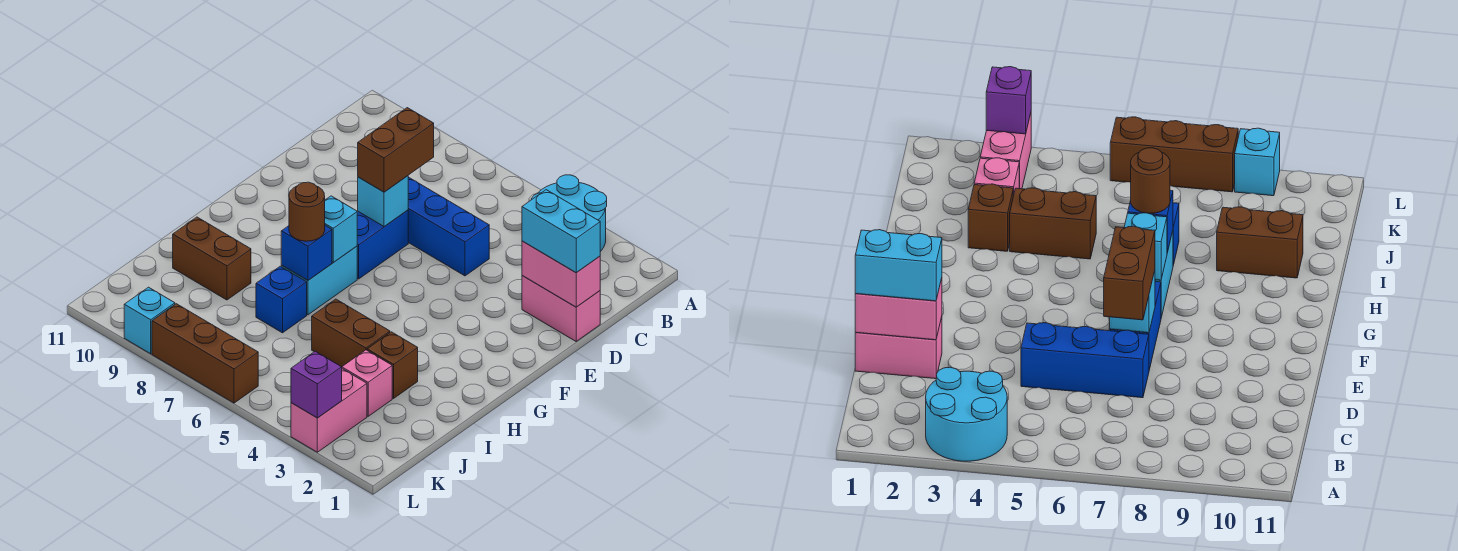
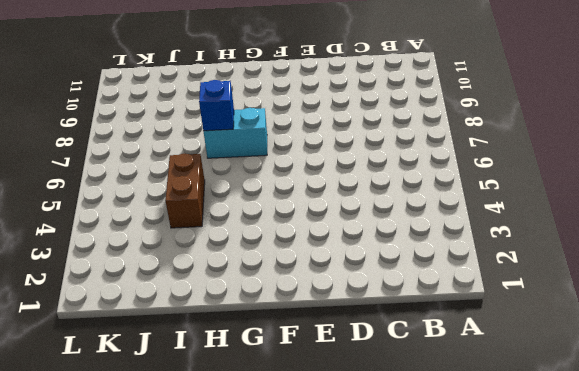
none -> cyan 2x2 round brick [531,175,607,252]
none -> pink 1x2 brick [522,276,600,341]
none -> blue 1x3 brick [408,177,489,276]

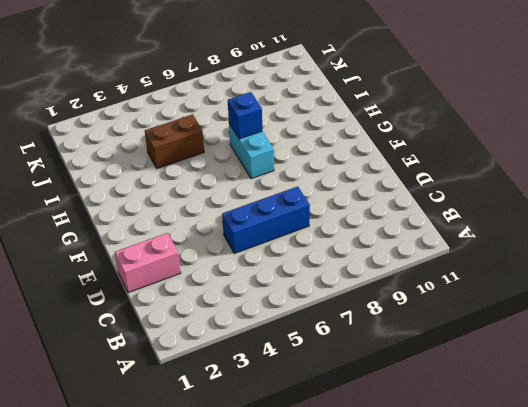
none -> cyan 2x2 round brick [531,175,607,252]
none -> blue 1x2 brick [357,210,408,279]
none -> brown 1x1 brick [367,332,418,398]

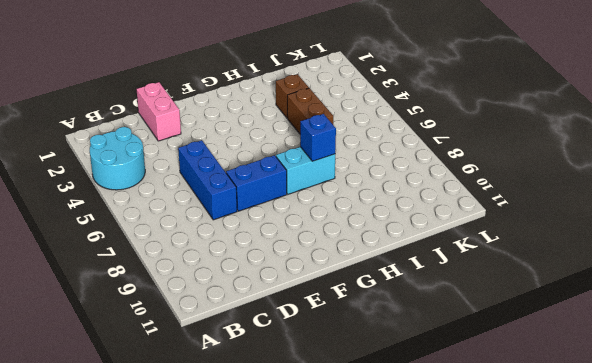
none -> blue 1x1 brick [256,266,307,333]
none -> brown 1x2 brick [173,217,251,300]
none -> pink 1x1 brick [342,350,392,416]

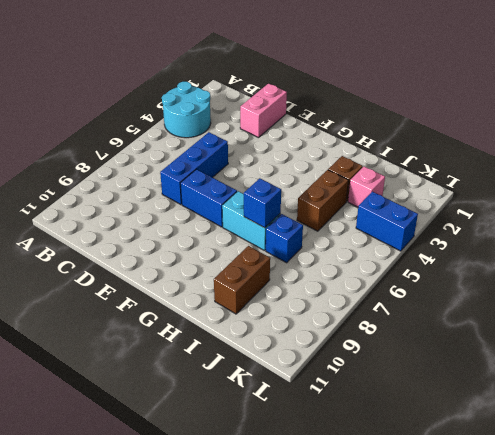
blue 1x2 brick [356,192,418,251] -> none
none -> pink 1x2 brick [291,369,367,452]
none -> brown 1x3 brick [152,304,258,403]
none -> cyan 1x1 brick [124,287,175,354]

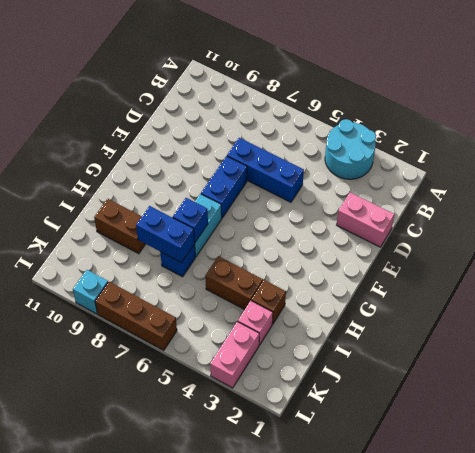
blue 1x2 brick [136,206,195,263] -> none
none -> pink 1x2 brick [522,241,600,307]
none -> cyan 1x1 brick [358,176,408,227]
none -> cyan 1x1 brick [325,196,357,263]

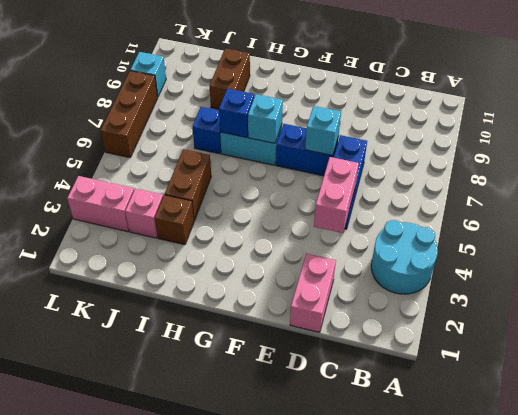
pink 1x2 brick [314,157,359,233] -> pink 1x2 brick moved to [522,241,600,307]
none -> purple 1x1 brick [291,351,342,418]
none -> cyan 1x2 brick [522,190,600,273]
none -> brown 1x2 brick [358,108,434,192]

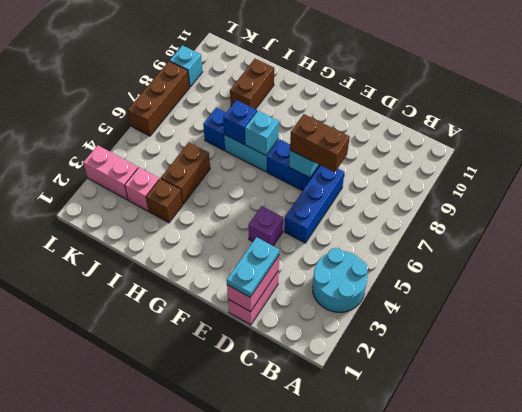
cyan 1x2 plate [227,237,279,297] -> cyan 1x2 brick [522,190,600,273]
purple 1x1 brick [249,206,283,246] -> purple 1x1 brick moved to [291,351,342,418]
none -> brown 1x1 round brick [289,182,325,241]

